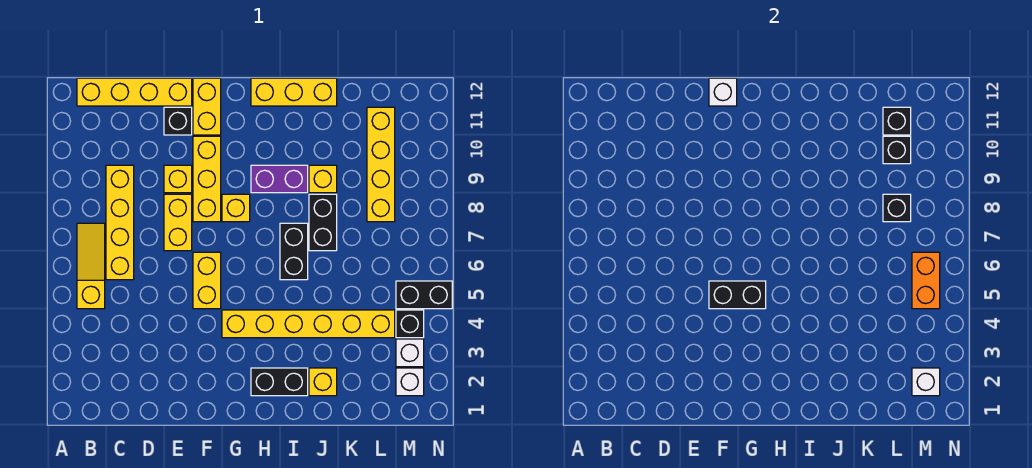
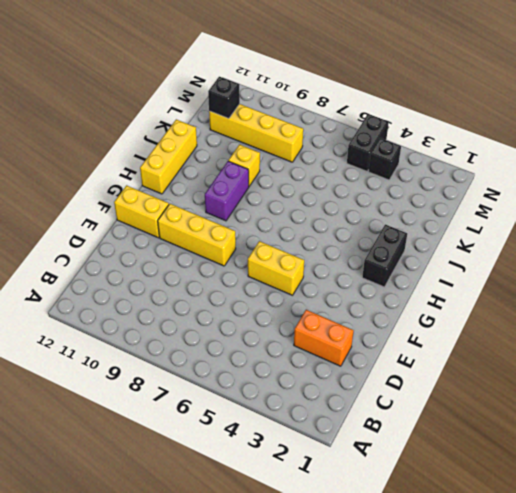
orange 1x2 brick [294,310,354,366] -> orange 1x2 brick moved to [912,252,940,309]
none -> yellow 1x3 slope [77,223,105,309]
none -> yellow 1x4 brick [77,78,192,106]
none -> yellow 1x4 brick [106,165,134,280]
none -> yellow 1x2 brick [164,194,192,251]

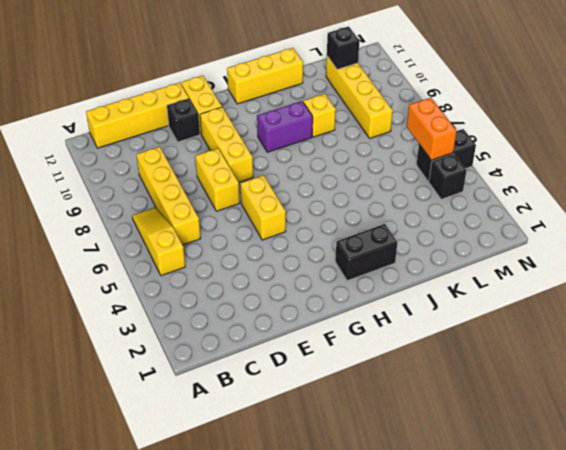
none -> yellow 1x1 brick [164,165,192,193]
none -> yellow 1x6 brick [222,310,395,338]
none -> yellow 1x1 brick [222,194,250,222]
none -> black 1x2 brick [280,223,308,280]

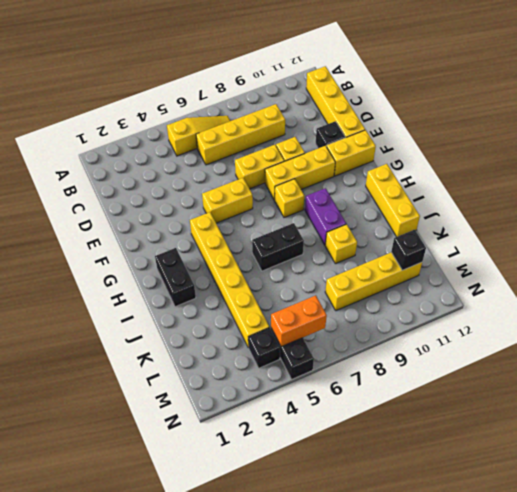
none -> yellow 1x1 brick [309,368,337,396]
none -> black 1x2 brick [309,194,337,251]
none -> white 1x1 brick [396,368,424,396]
none -> white 1x1 brick [396,339,424,367]

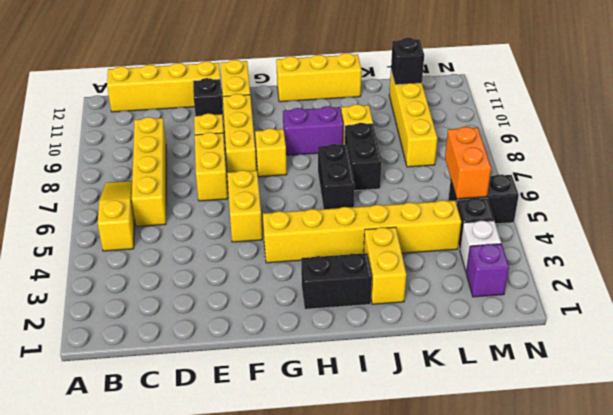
yellow 1x2 brick [364,227,406,304] -> yellow 1x1 brick [309,368,337,396]
purple 1x1 brick [466,244,509,297] -> white 1x1 brick [396,368,424,396]
none -> black 1x2 brick [709,281,766,309]
none -> white 1x1 brick [709,78,737,106]
none -> black 1x1 brick [883,194,911,222]
none -> black 1x1 brick [883,136,911,164]

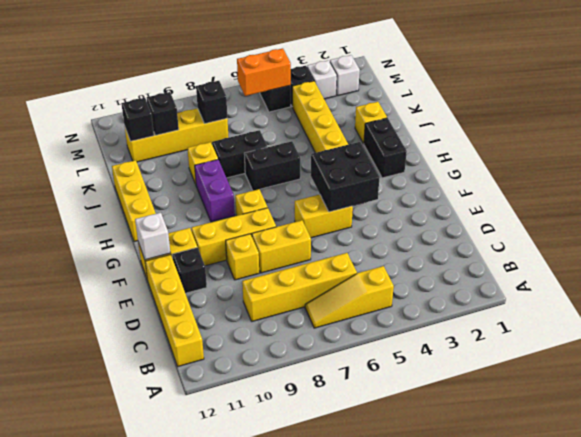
black 2x2 brick [311,142,380,212] -> black 1x2 brick [709,281,766,309]
none -> white 1x1 brick [912,368,940,396]

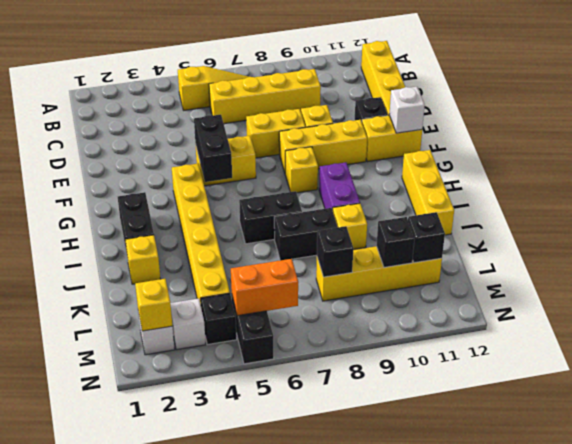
yellow 1x1 brick [135,279,172,331] -> white 1x1 brick [912,368,940,396]

